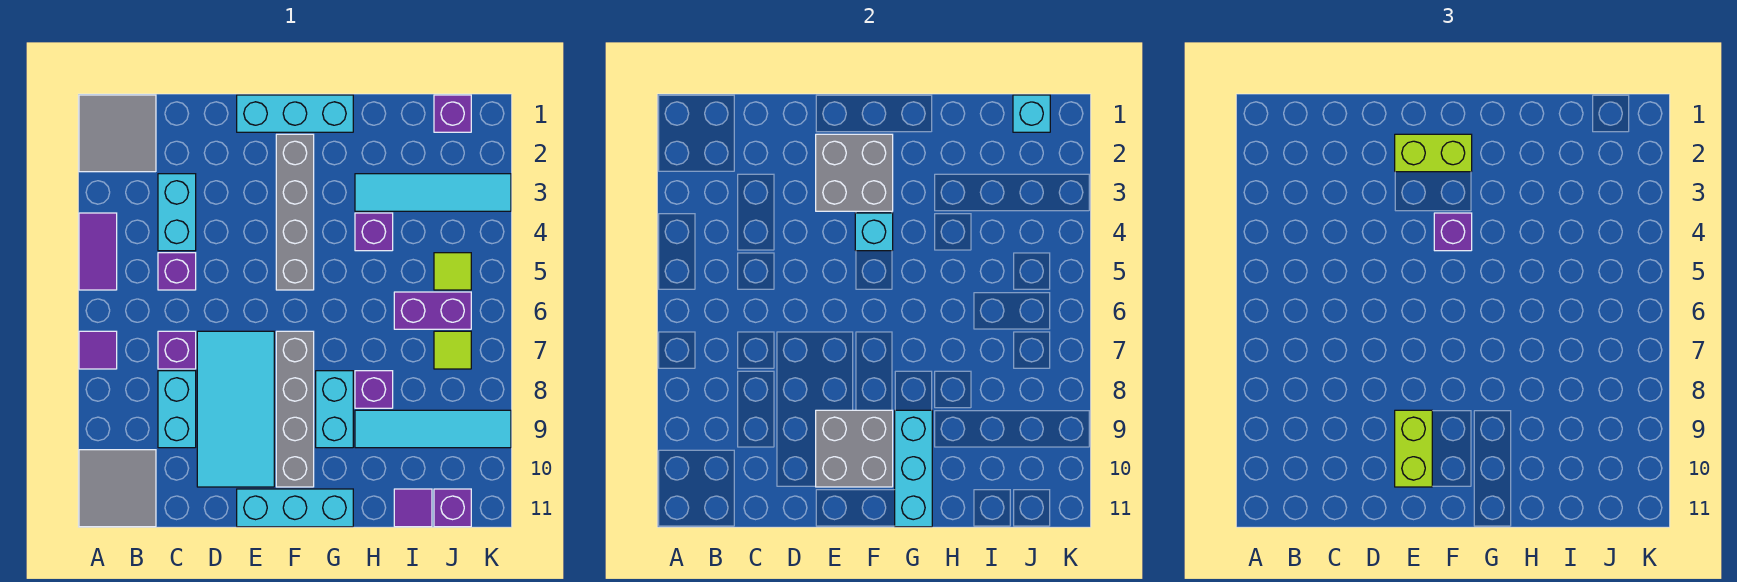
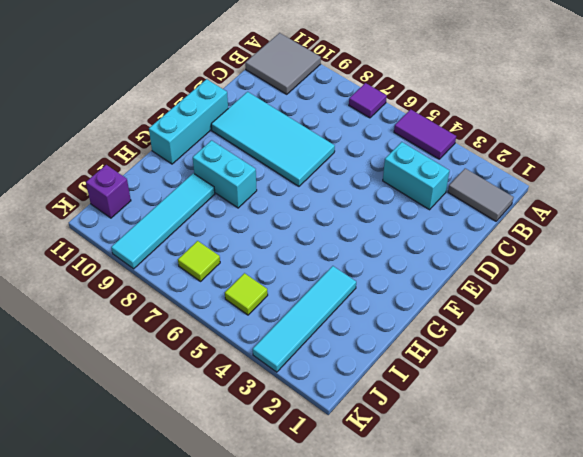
grey 1x2 tile [448,168,513,221] -> grey 2x2 tile [79,95,156,172]
none -> purple 1x1 brick [158,253,196,290]
none -> purple 1x1 brick [158,331,196,369]
none -> cyan 1x2 brick [158,371,196,448]
none -> cyan 1x3 brick [237,95,353,132]

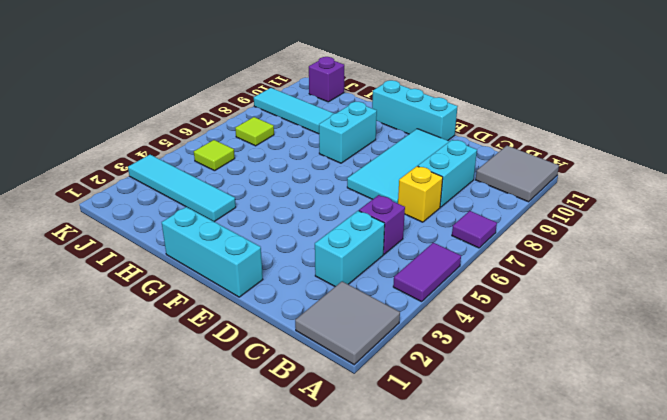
yellow 1x1 brick [398,166,443,222] -> purple 1x1 brick [158,331,196,369]
none -> grey 1x4 brick [276,134,314,290]
none -> grey 1x4 brick [276,331,314,487]
none -> purple 1x1 brick [355,213,393,251]
none -> purple 1x1 brick [355,371,393,408]

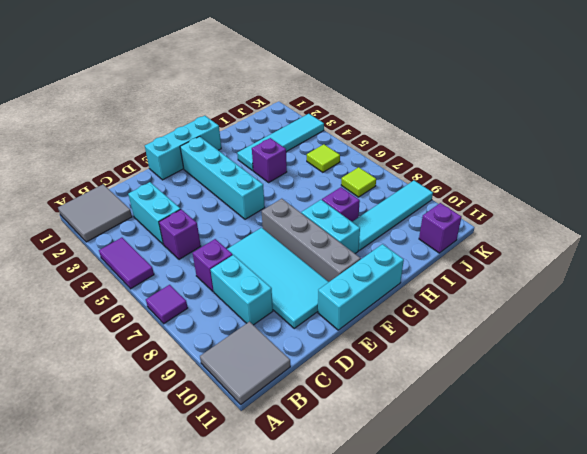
cyan 1x4 brick [180,136,265,219] -> grey 1x4 brick [276,134,314,290]
none -> purple 1x2 brick [394,292,471,329]
none -> purple 1x1 tile [394,489,432,527]
none -> purple 1x1 brick [434,95,471,132]
none -> grey 2x2 brick [816,134,893,211]

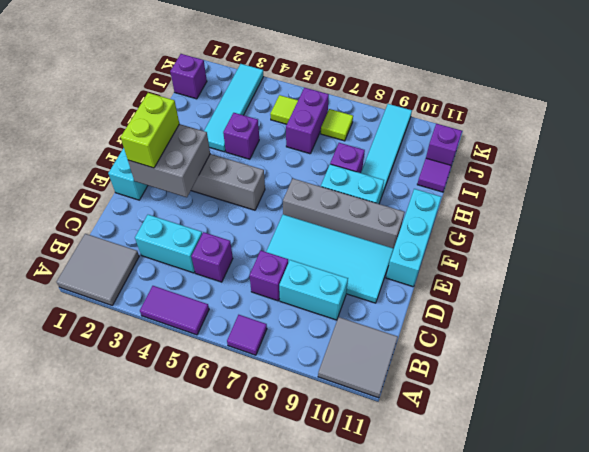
none -> grey 2x2 brick [816,410,893,487]
none -> cyan 1x1 brick [855,213,893,251]
none -> cyan 1x3 brick [895,410,932,527]
none -> cyan 1x1 brick [1013,95,1050,132]

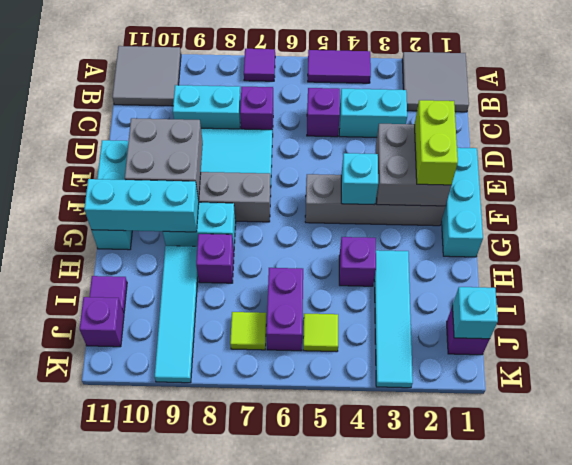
none -> lime 1x2 brick [1395,410,1432,487]
none -> purple 1x1 brick [1434,213,1472,251]

